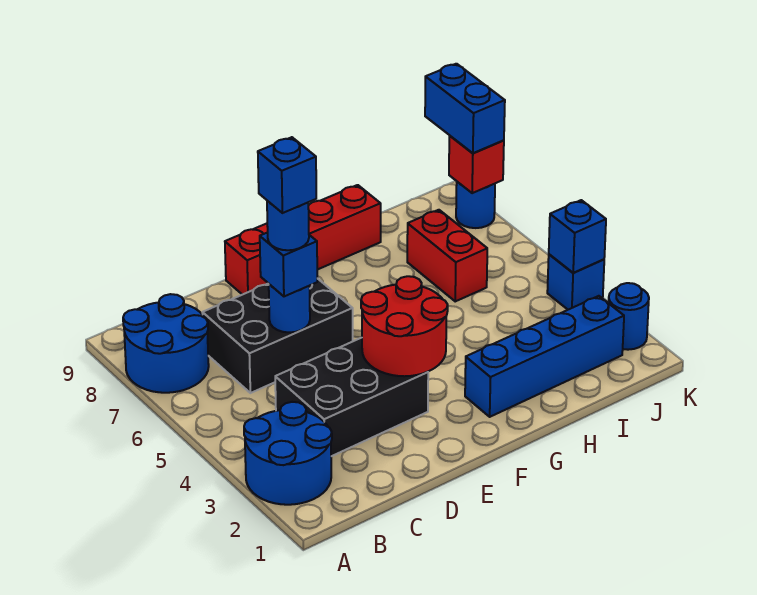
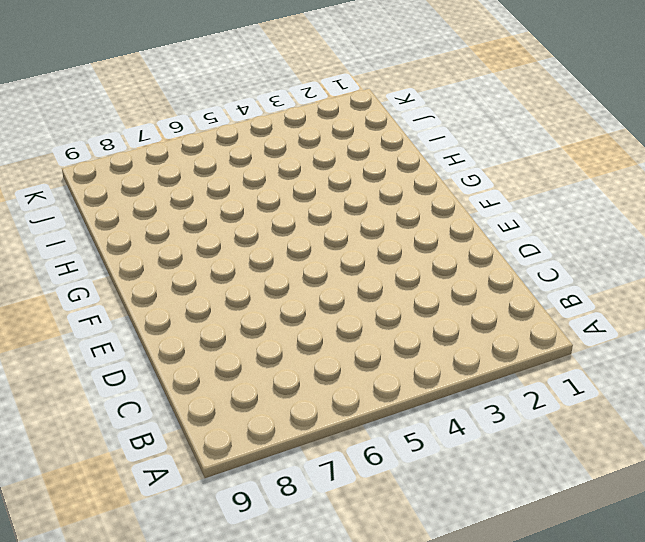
none -> blue 2x2 round brick [244,402,332,505]
none -> blue 2x2 round brick [123,294,209,393]
none -> black 2x3 brick [275,338,428,456]

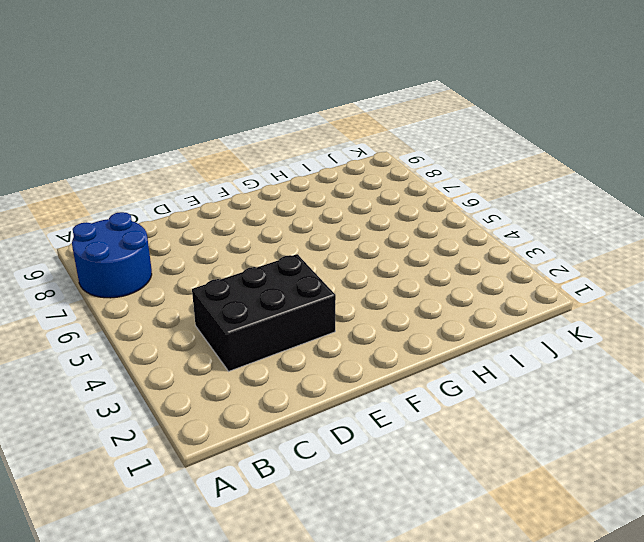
none -> blue 2x2 round brick [244,402,332,505]
none -> black 2x3 brick [202,278,353,393]
none -> red 1x4 brick [225,185,381,295]

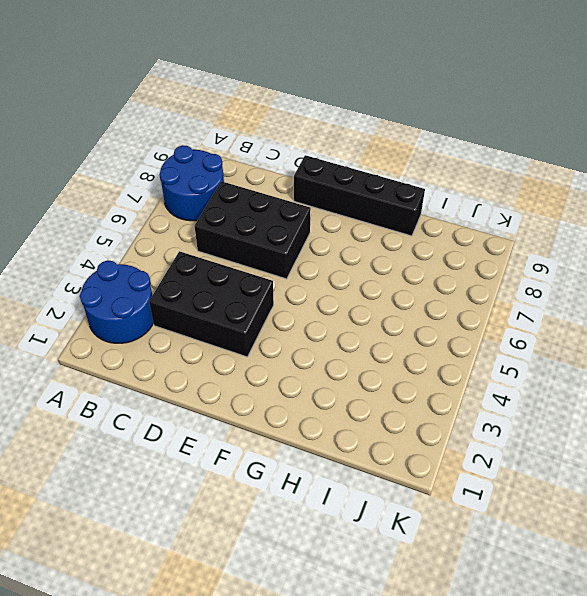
black 1x4 brick [294,155,425,236] -> red 1x4 brick [225,185,381,295]
none -> blue 1x4 brick [465,296,624,417]
none -> red 1x2 brick [407,210,487,301]
none -> blue 1x1 round brick [609,283,649,350]

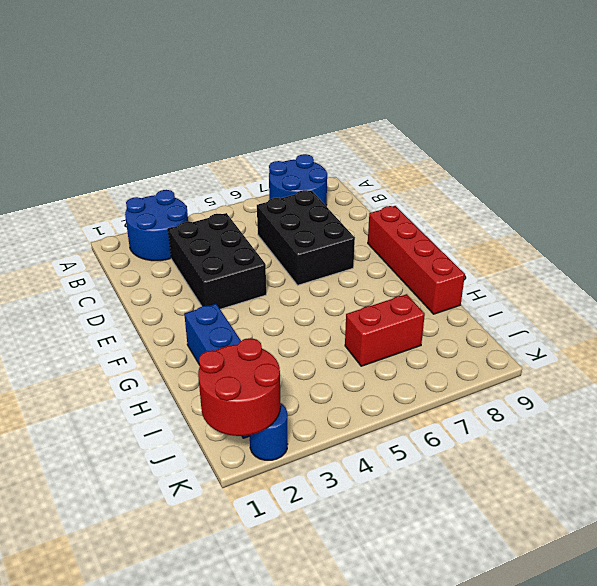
red 2x2 round brick [198,338,281,436] -> red 2x2 round brick moved to [361,276,448,376]
none -> blue 1x1 brick [547,254,604,310]
none -> blue 1x1 round brick [456,182,495,228]
none -> blue 1x1 round brick [269,284,310,332]

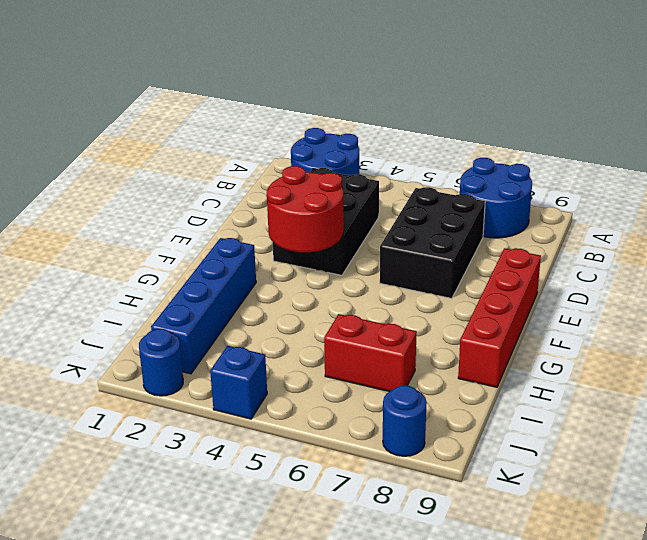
none -> blue 1x1 round brick [269,284,310,332]
none -> blue 1x1 brick [549,200,606,273]
none -> red 1x1 brick [449,136,504,193]

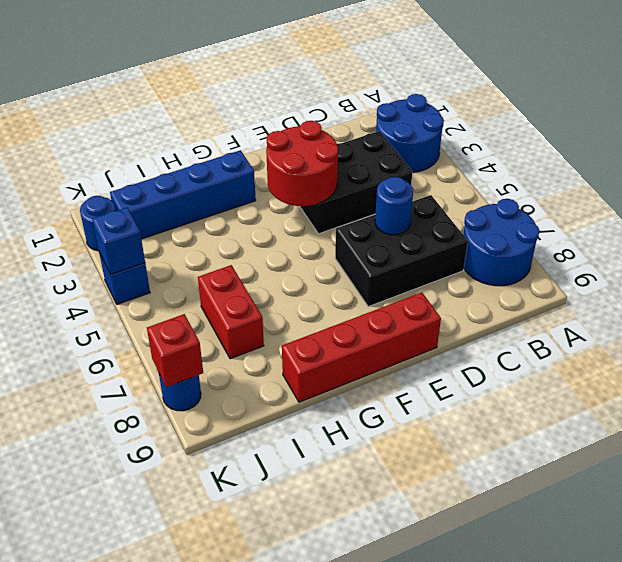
none -> blue 1x1 brick [260,232,317,296]
none -> blue 1x2 brick [425,64,505,153]
none -> blue 1x1 round brick [267,201,309,250]

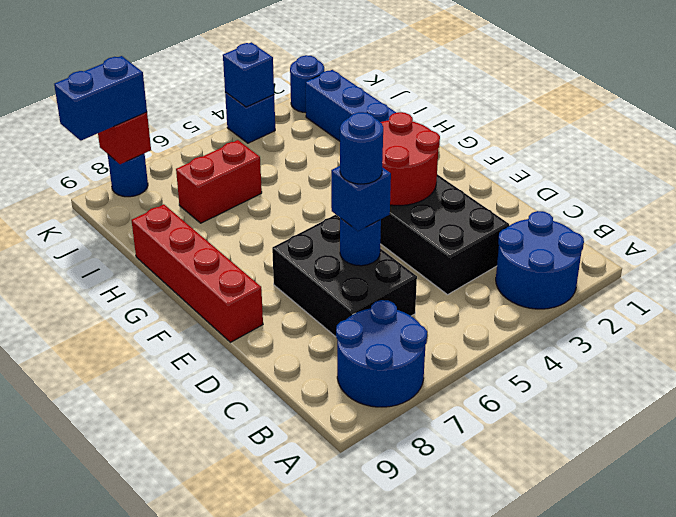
none -> blue 1x1 brick [258,137,316,213]

